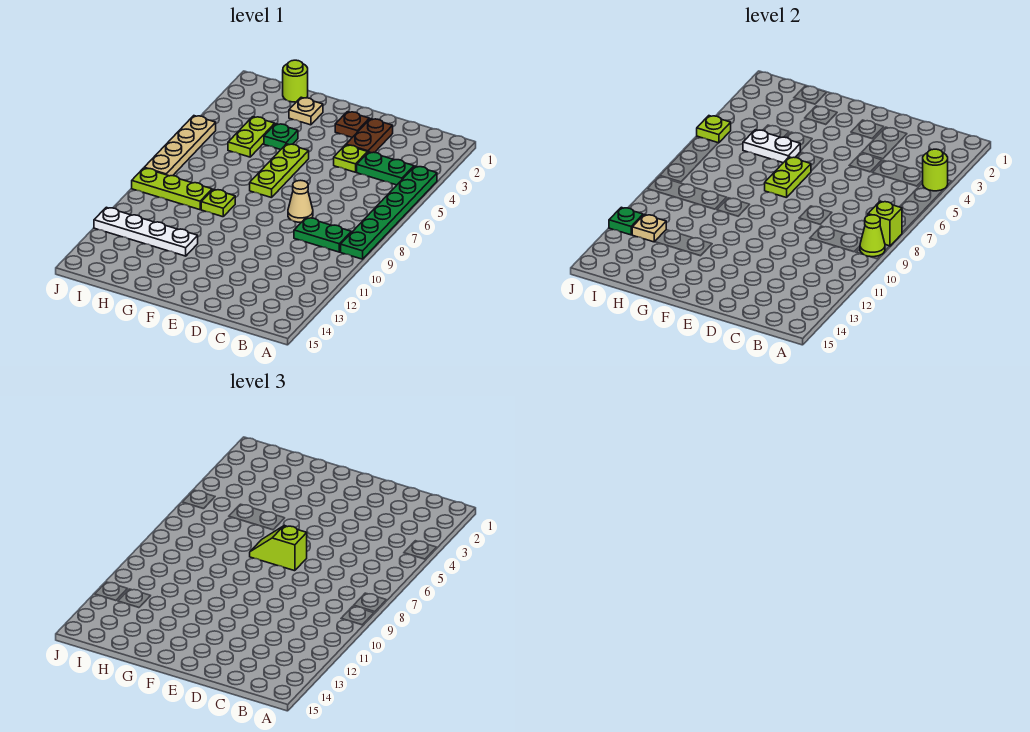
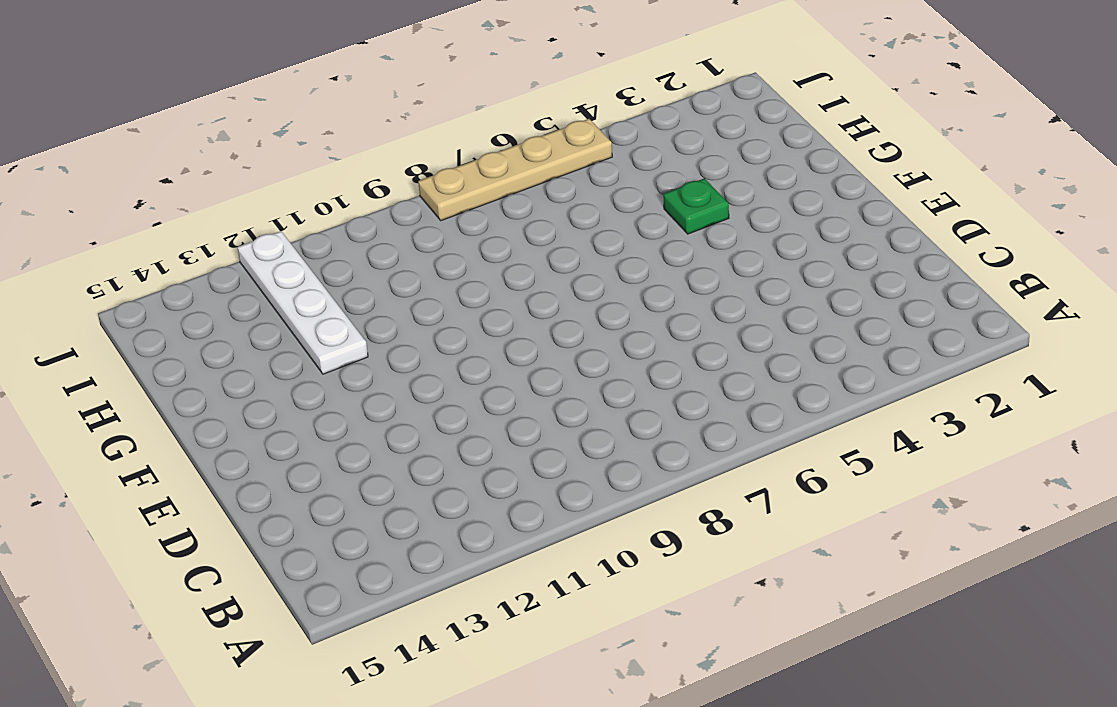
none -> green 1x6 plate [341,166,437,259]
none -> green 1x2 plate [357,152,414,185]
none -> green 1x2 plate [294,218,351,252]

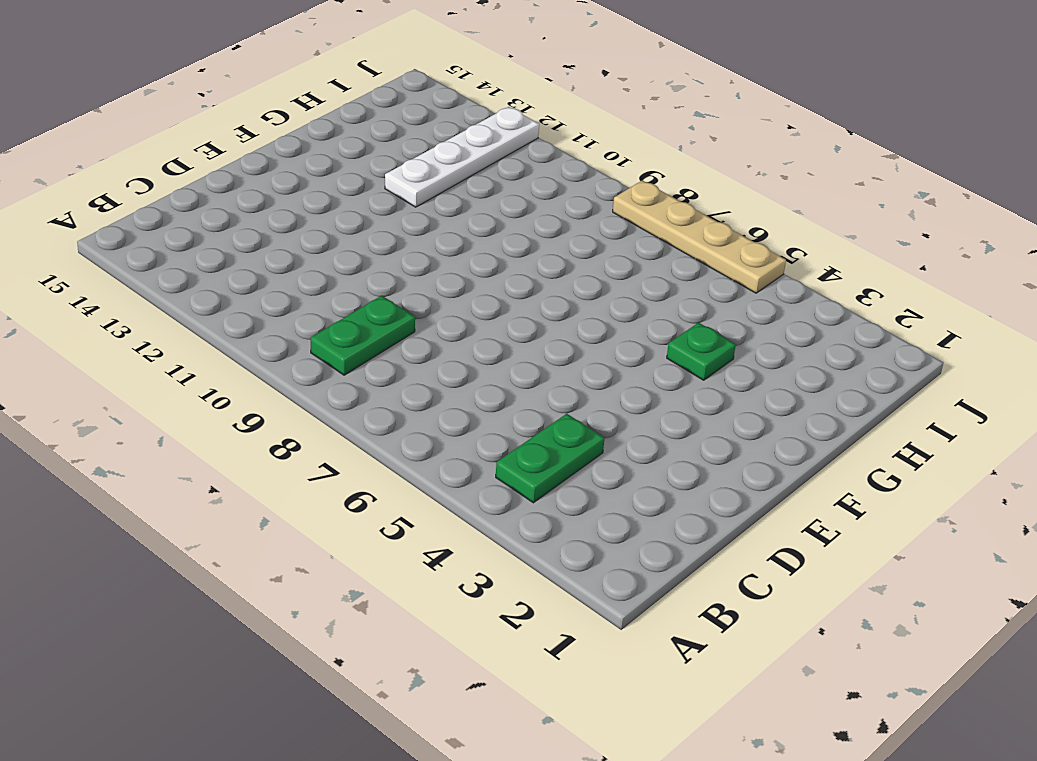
none -> green 1x6 plate [341,166,437,259]
none -> brown 1x2 plate [346,119,393,153]
none -> lime 1x1 plate [334,145,368,172]

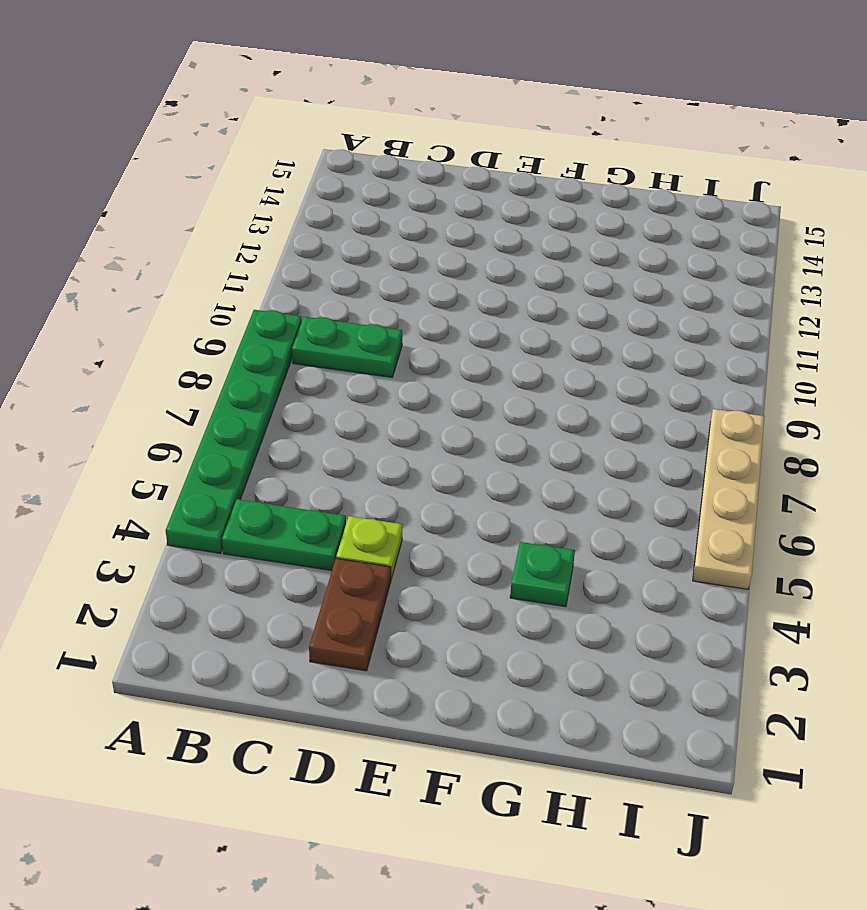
none -> tan 1x1 cone [288,180,313,222]
none -> brown 1x1 plate [335,112,369,137]
none -> lime 1x3 plate [250,144,309,198]

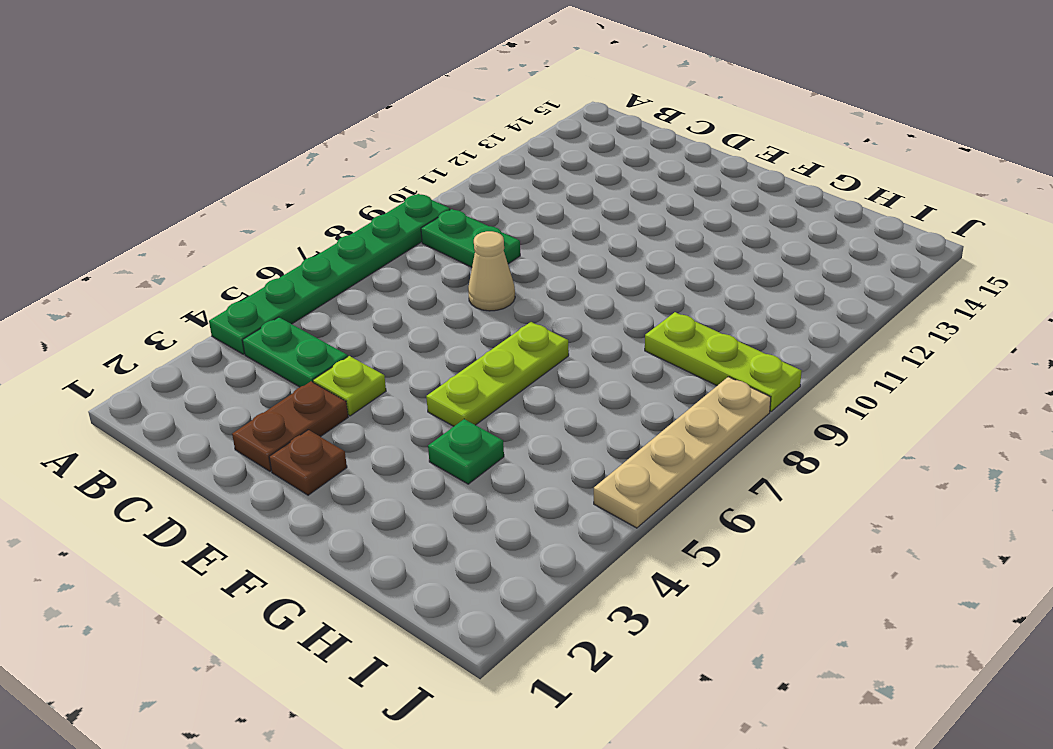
none -> tan 1x1 plate [289,97,323,125]
none -> lime 1x1 plate [201,189,235,217]
none -> white 1x4 plate [94,207,198,256]

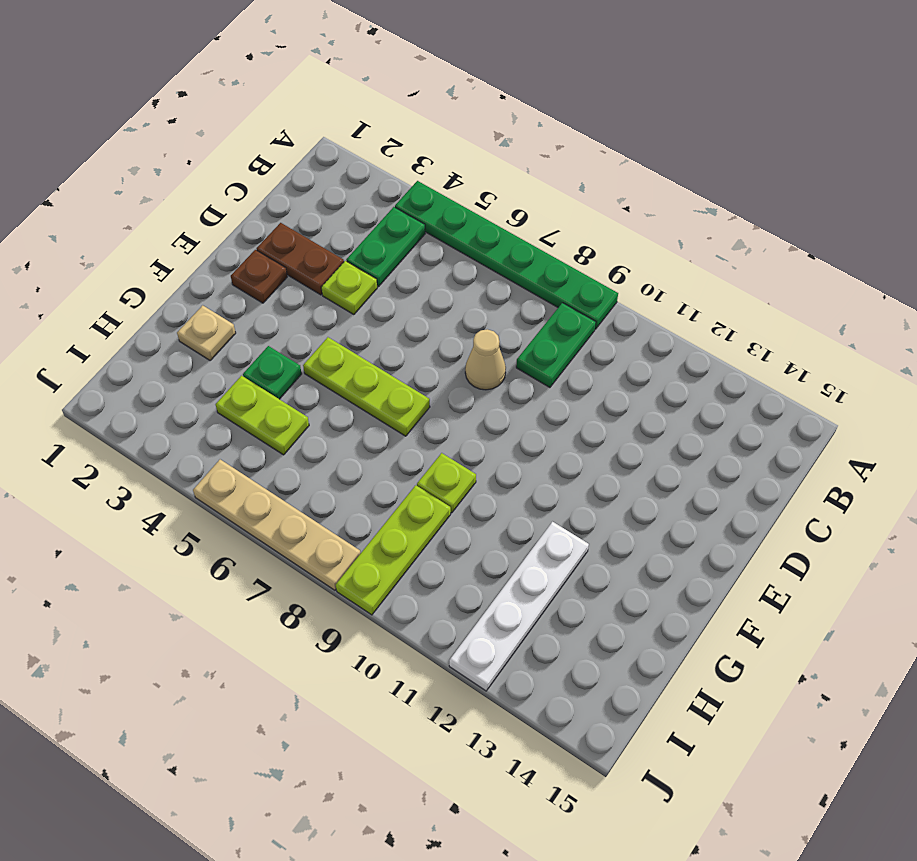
none -> lime 1x1 round brick [283,60,308,102]
none -> lime 1x1 round brick [923,149,948,191]
none -> lime 1x1 brick [868,201,902,246]

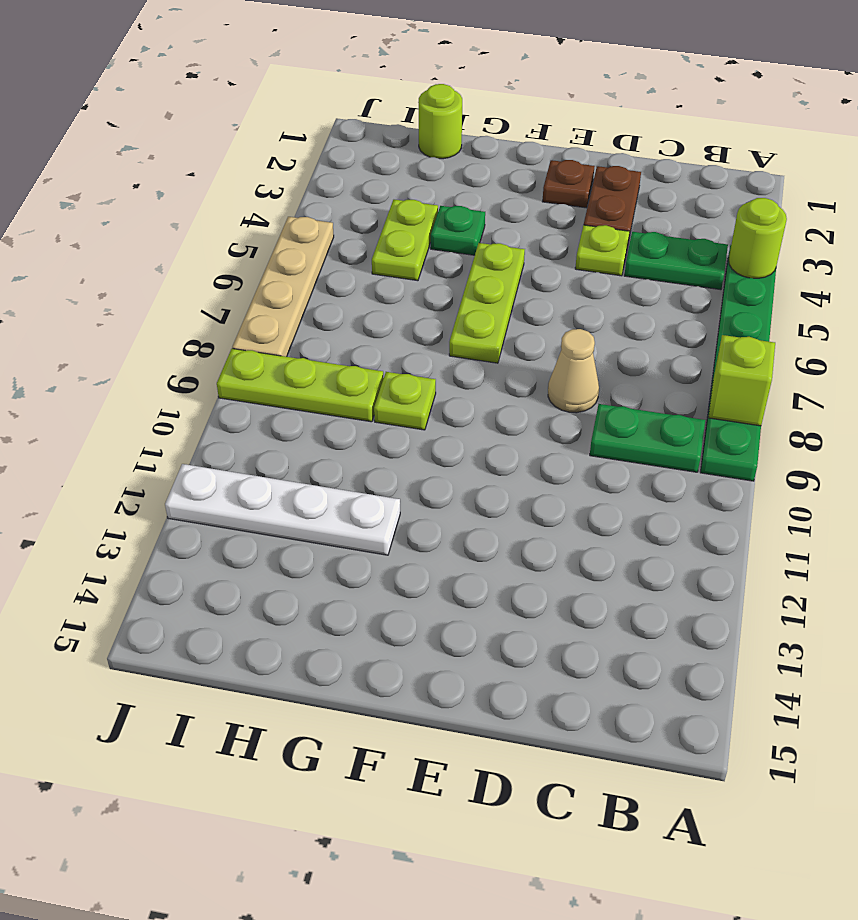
none -> tan 1x1 plate [289,97,323,125]
none -> lime 1x1 cone [860,215,885,257]
none -> lime 1x2 plate [765,157,811,198]

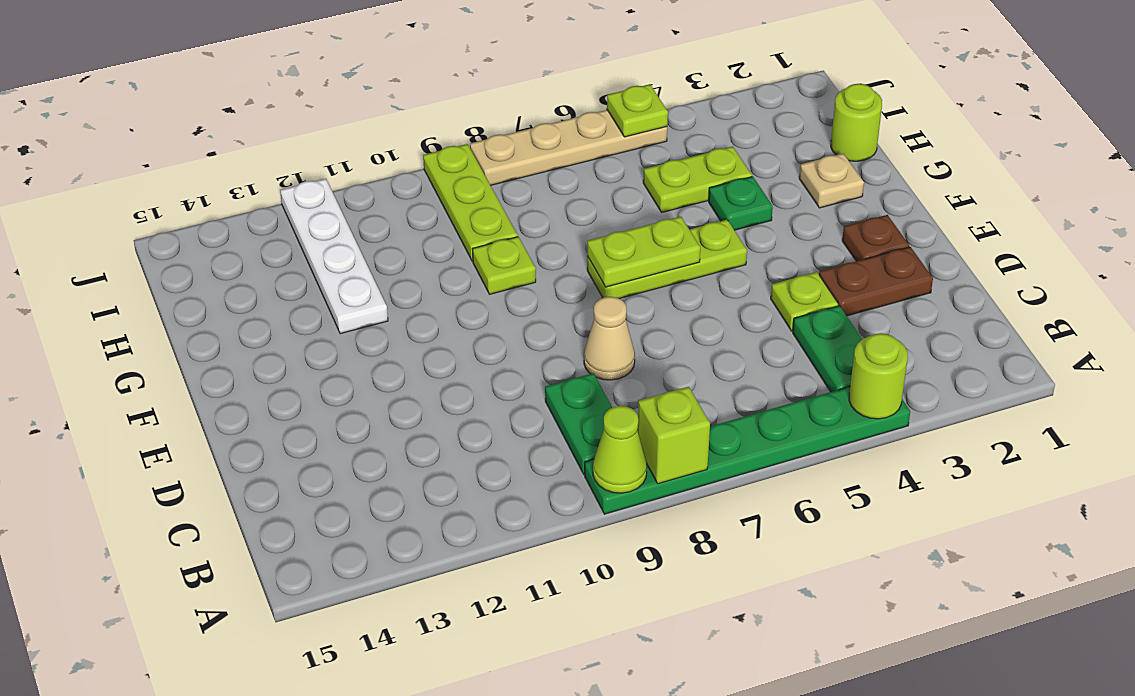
none -> white 1x2 plate [743,130,800,163]
none -> tan 1x1 plate [632,214,666,242]
none -> green 1x1 plate [609,207,643,235]

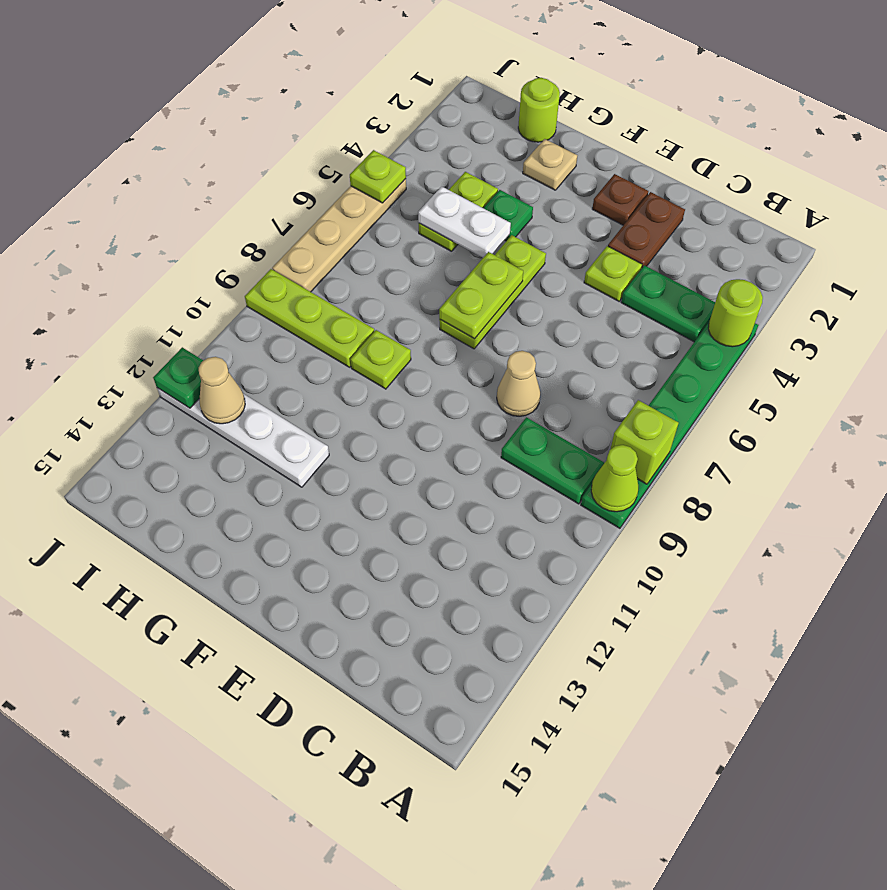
tan 1x1 cone [199,357,245,424] -> tan 1x1 plate [632,214,666,242]
none -> lime 1x2 slope [250,526,307,571]

